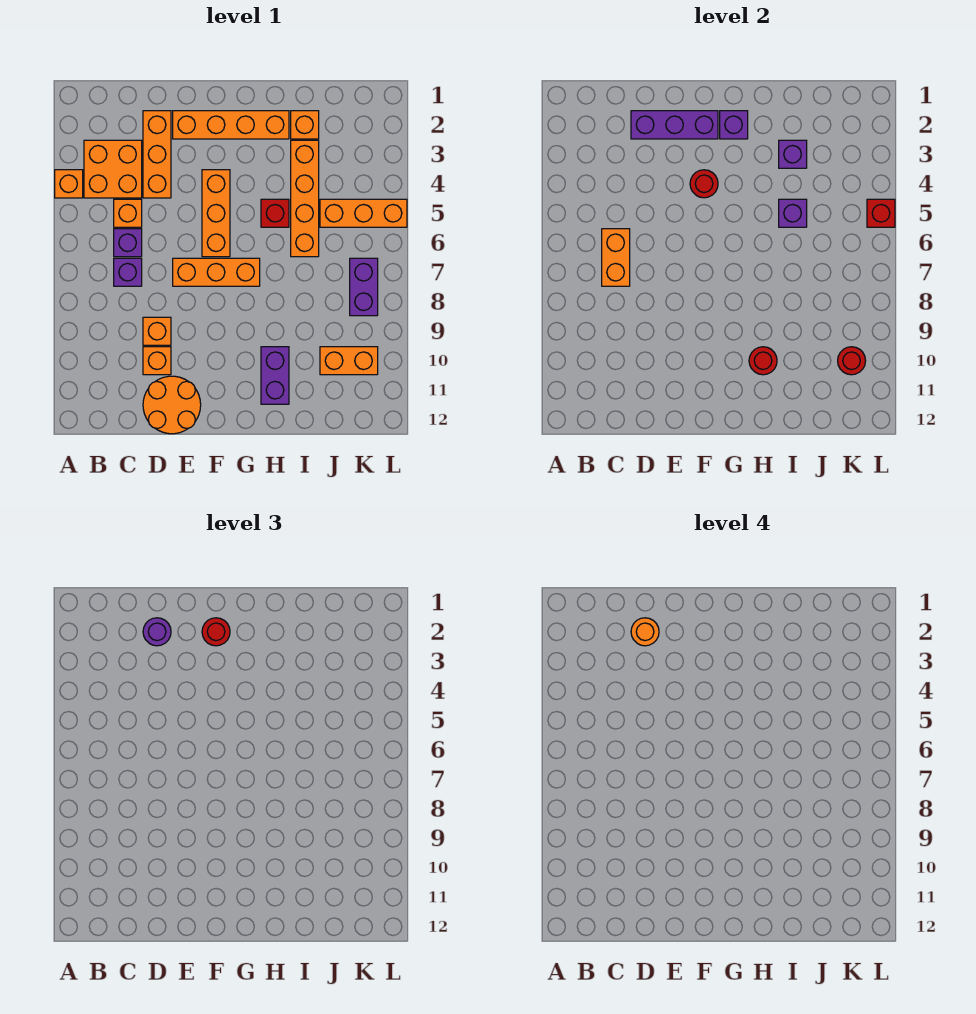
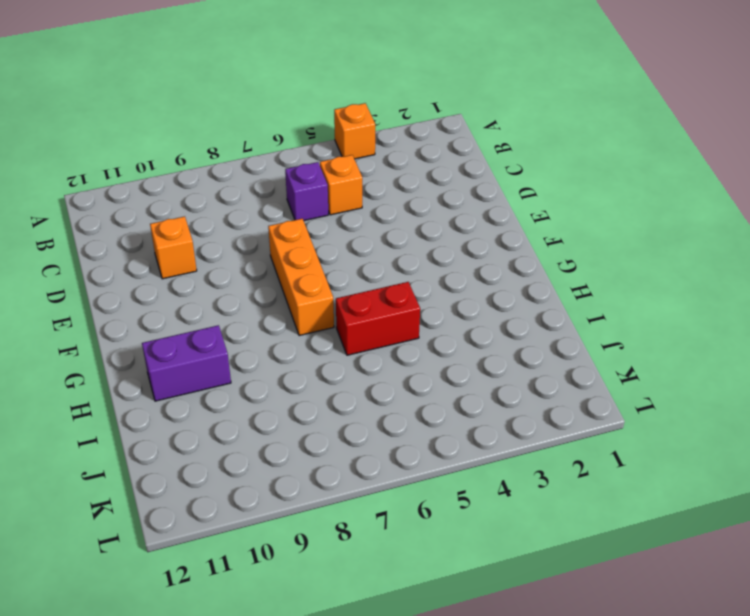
red 1x2 brick [336,282,420,355] -> red 1x1 brick [261,199,289,227]
none -> orange 2x2 brick [84,140,142,198]
none -> purple 1x1 brick [114,258,142,286]
none -> orange 1x3 brick [143,111,171,198]
none -> orange 1x1 brick [143,317,171,345]

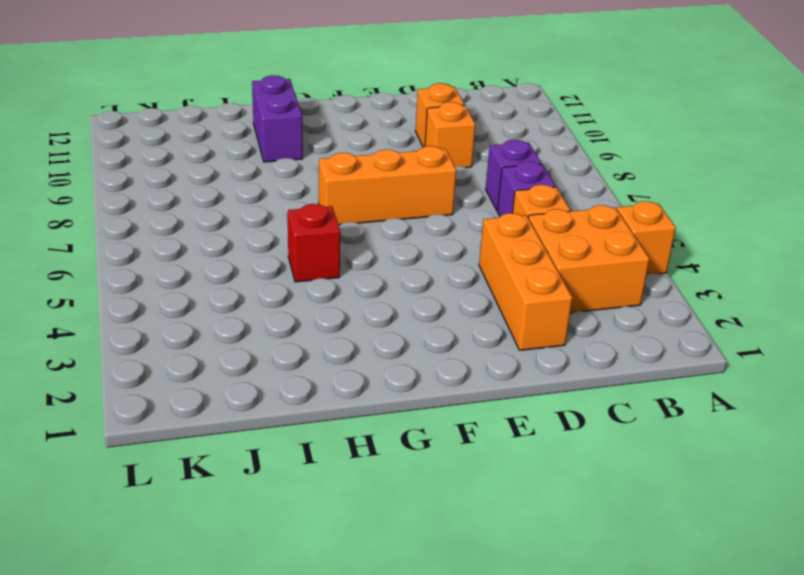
none -> orange 2x2 round brick [143,376,201,434]
none -> orange 1x4 brick [173,111,289,139]
none -> orange 1x3 brick [202,170,230,257]
none -> orange 1x1 brick [291,111,319,139]

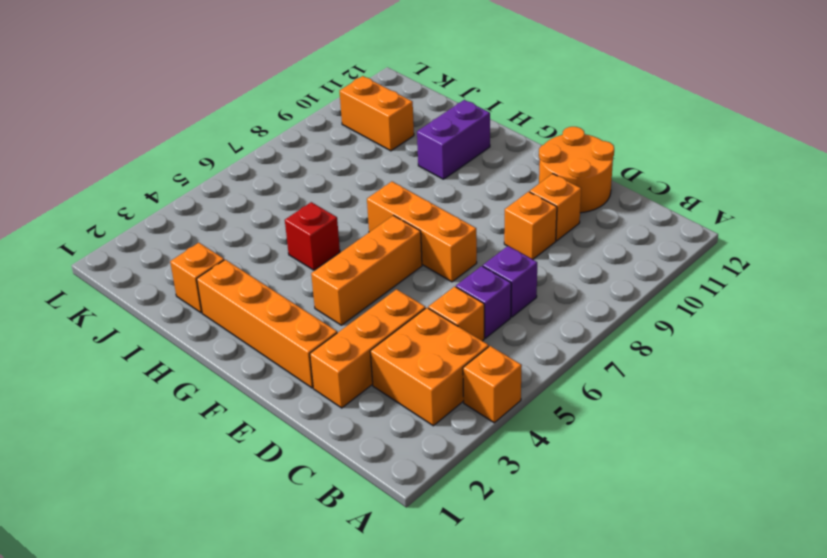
none -> orange 1x4 brick [291,140,319,257]
none -> orange 1x3 brick [320,199,407,227]
none -> purple 1x2 brick [350,258,378,316]
none -> orange 1x2 brick [602,229,630,286]

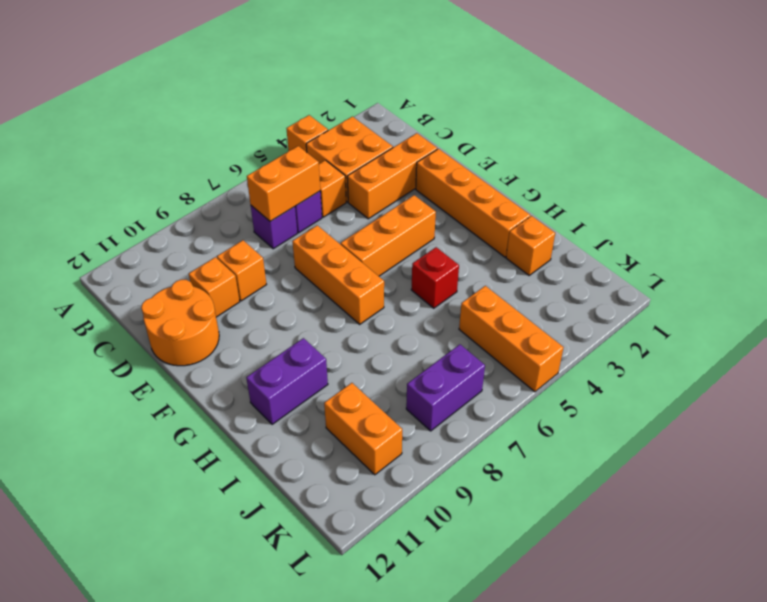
none -> orange 1x4 brick [291,140,319,257]
none -> purple 1x3 brick [631,111,718,139]
none -> red 1x1 round brick [690,170,718,198]
none -> purple 1x1 brick [720,111,748,139]

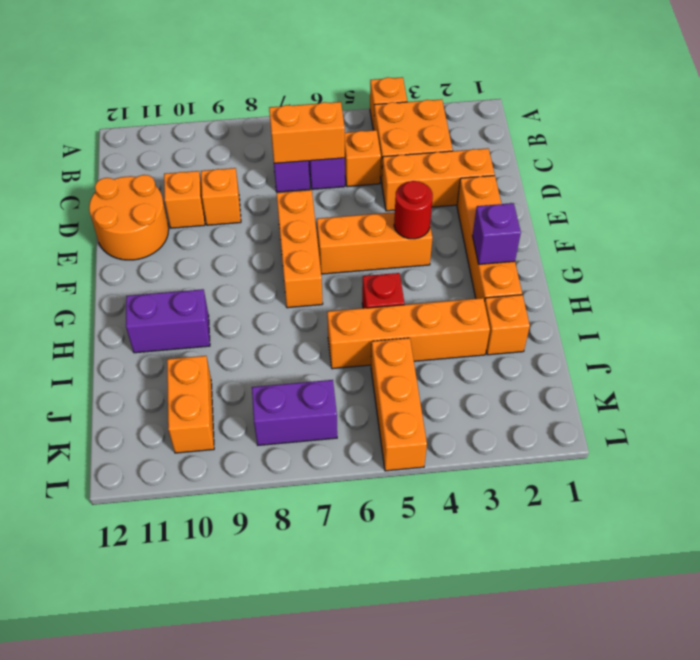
none -> purple 1x3 brick [631,111,718,139]
none -> red 1x1 round brick [749,347,777,375]
none -> purple 1x1 brick [779,140,807,168]
none -> purple 1x1 brick [779,199,807,227]

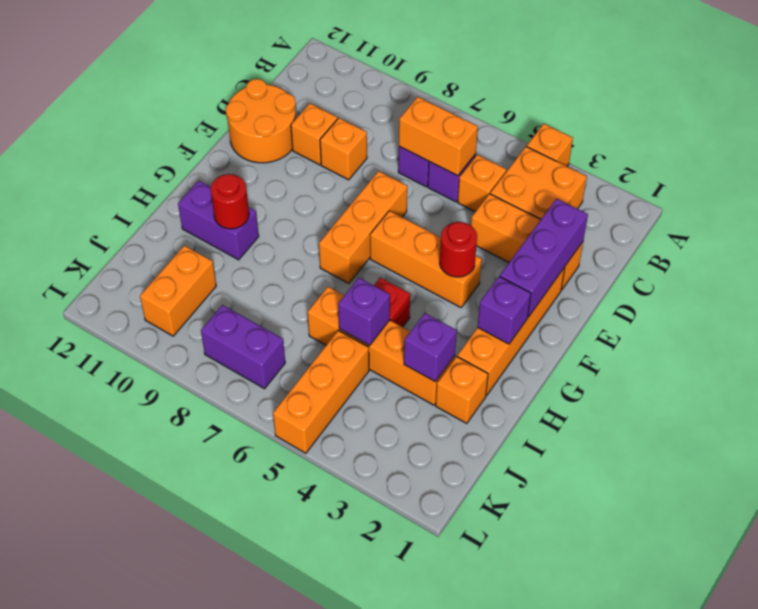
none -> red 1x1 round brick [838,347,866,375]
none -> red 1x1 brick [867,199,895,227]
none -> purple 1x1 round brick [143,618,171,646]
none -> red 1x1 round brick [202,618,230,646]

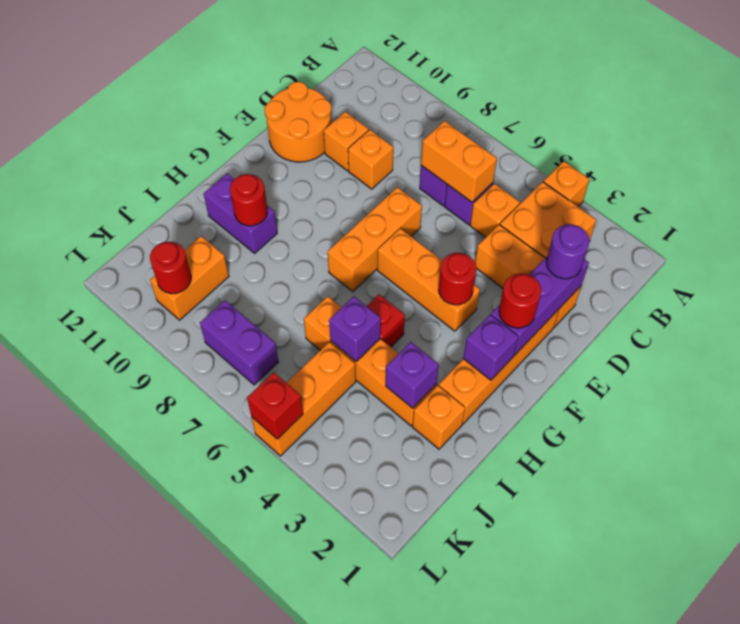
none -> orange 1x1 round brick [631,618,659,646]

